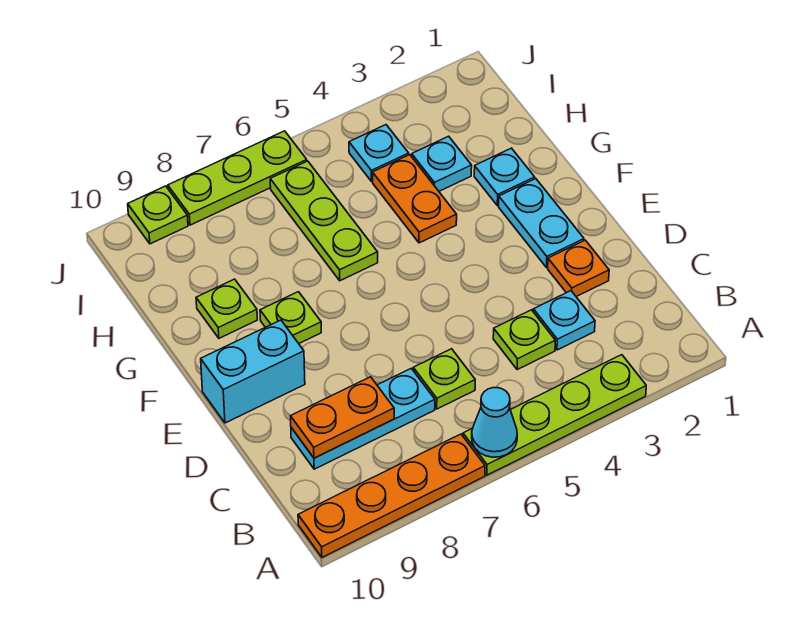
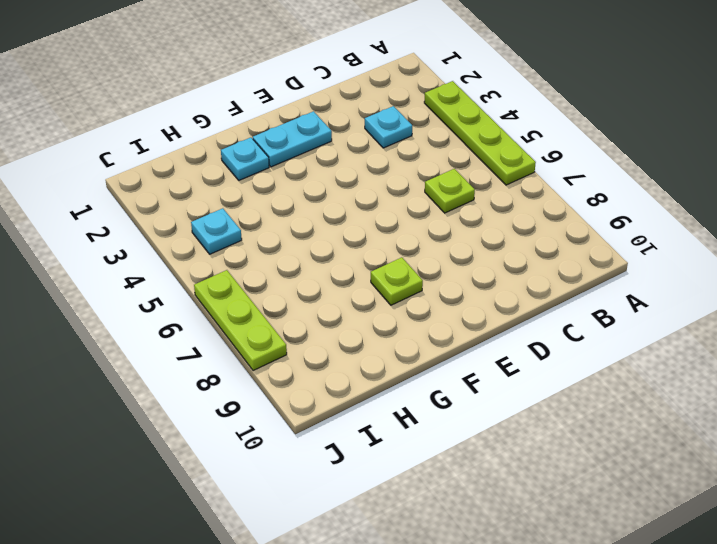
none -> orange 1x4 plate [298,434,485,557]
none -> lime 1x1 plate [493,310,555,370]
none -> cyan 1x3 plate [291,369,435,469]

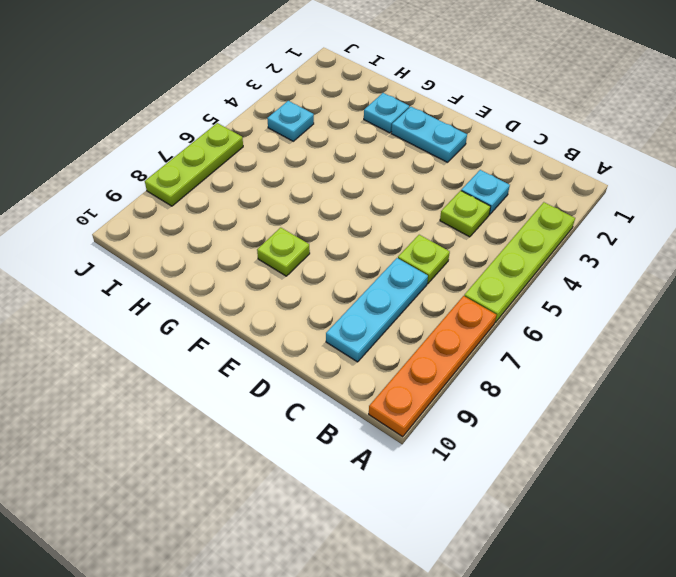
none -> orange 1x1 plate [548,240,609,297]
none -> cyan 1x2 brick [201,320,305,423]
none -> orange 1x2 plate [373,155,457,243]

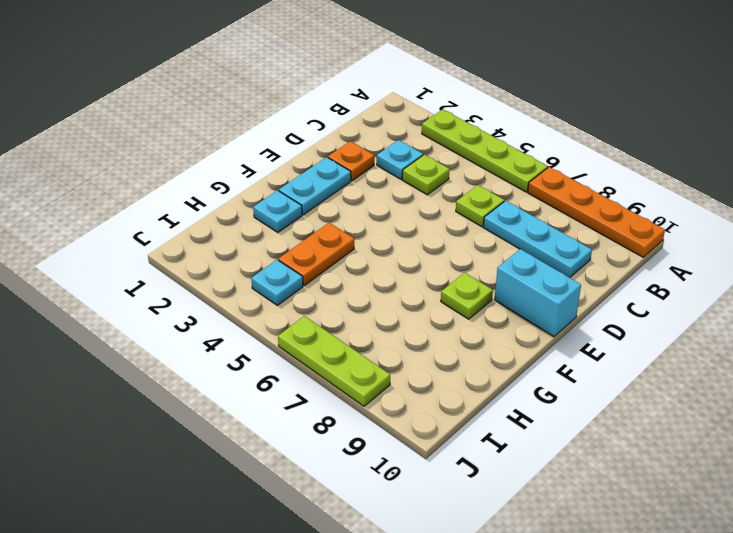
none -> lime 1x3 plate [270,161,378,281]
none -> lime 1x1 plate [196,279,257,338]
none -> cyan 1x1 plate [412,136,472,191]

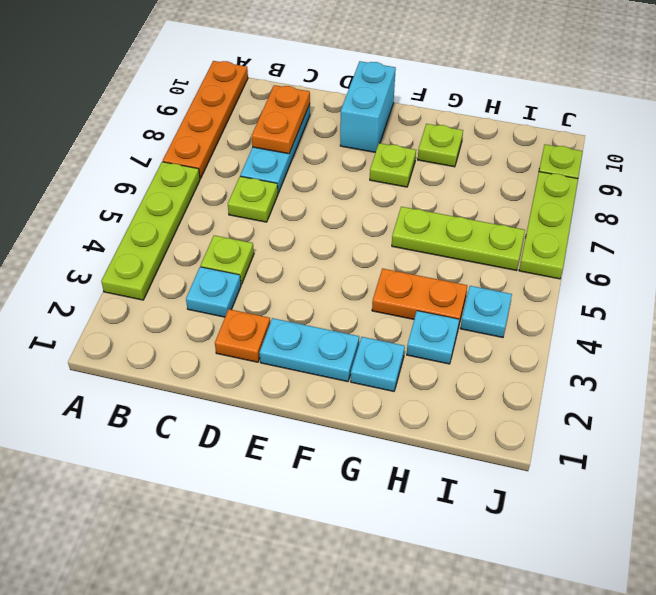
none -> cyan 1x1 cone [472,388,517,457]

